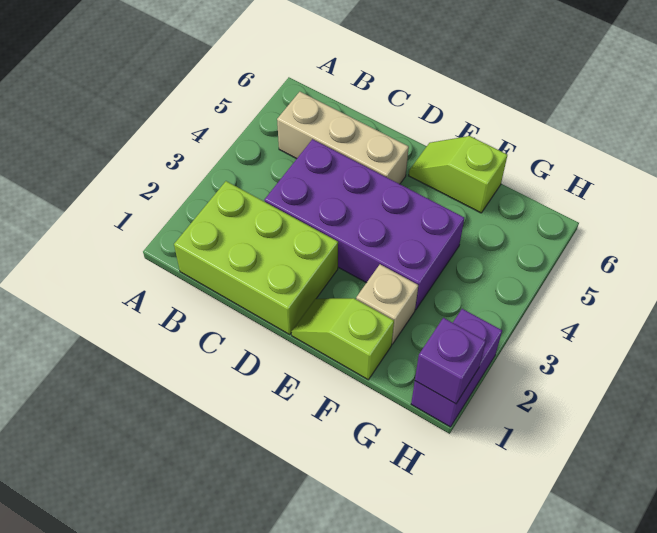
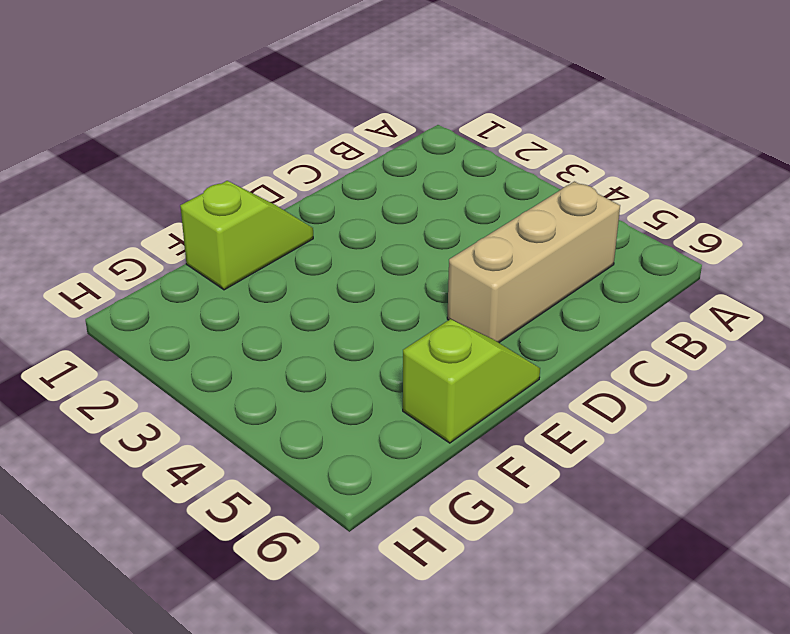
none -> lime 2x3 brick [174,181,338,335]
none -> purple 2x4 brick [264,139,464,310]

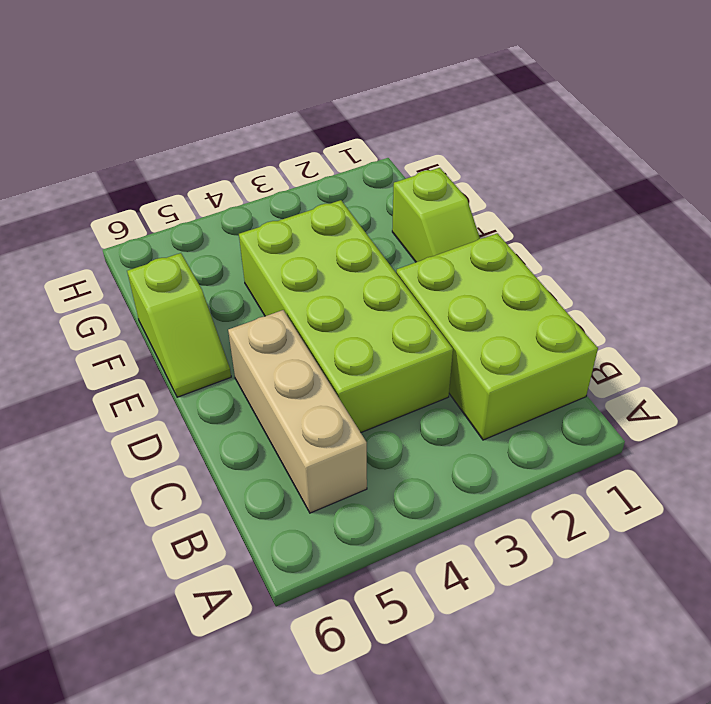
lime 2x4 brick [239,200,453,432] -> purple 2x4 brick [264,139,464,310]
none -> tan 1x1 brick [356,264,418,344]
none -> purple 1x2 brick [411,309,502,427]

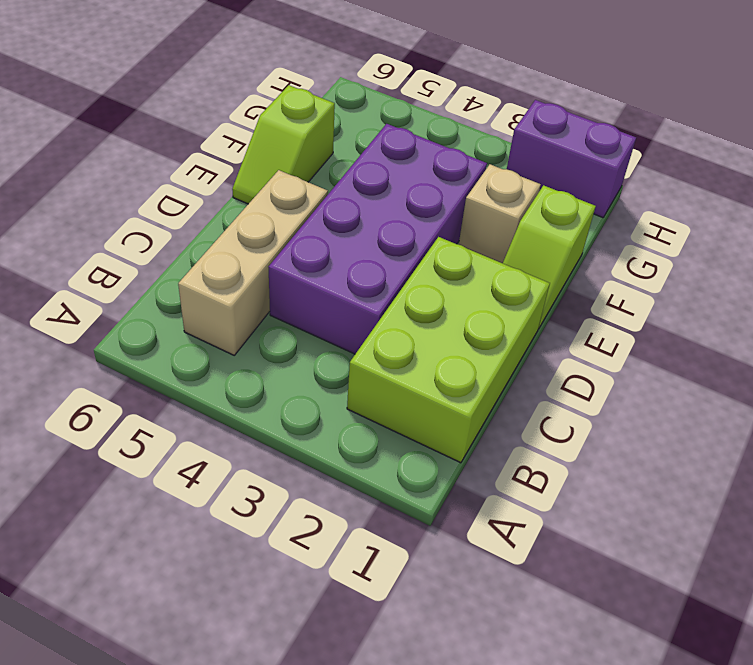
none -> purple 1x1 brick [415,318,486,404]

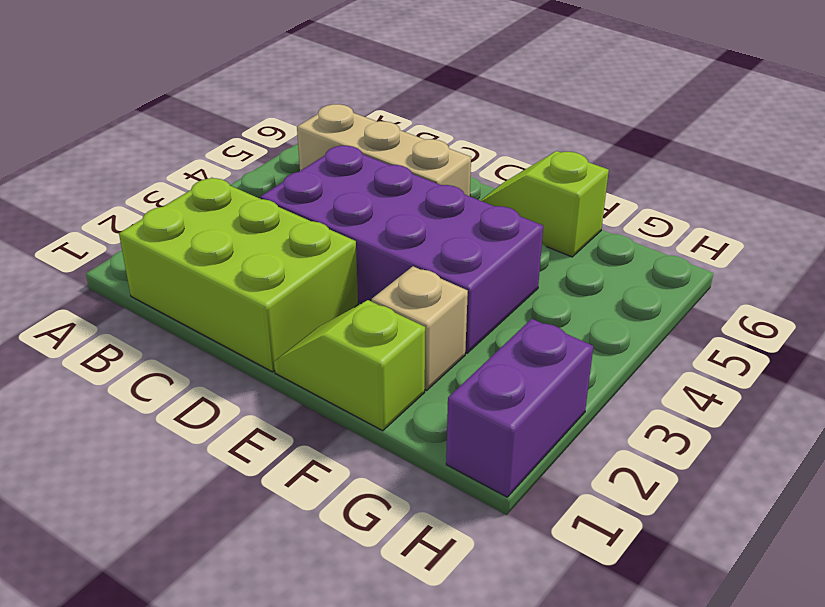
none -> purple 1x1 brick [415,318,486,404]

